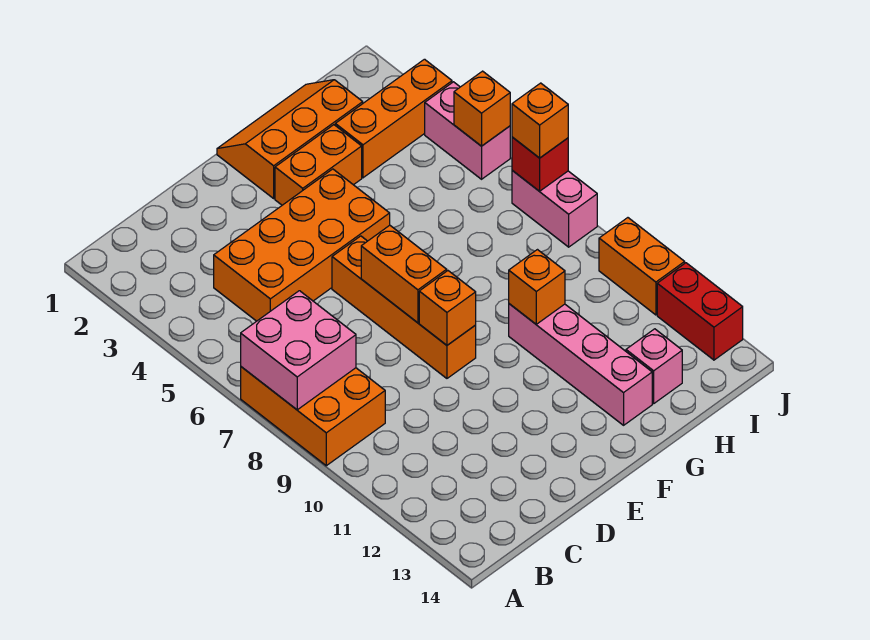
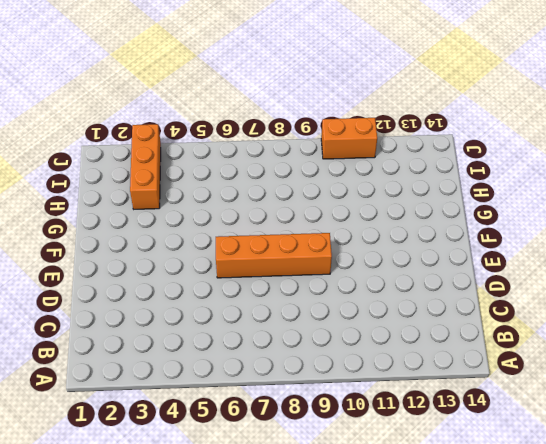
none -> orange 2x3 brick [241,367,385,466]
none -> orange 2x4 brick [214,169,390,321]
none -> orange 2x3 slope [217,80,363,198]

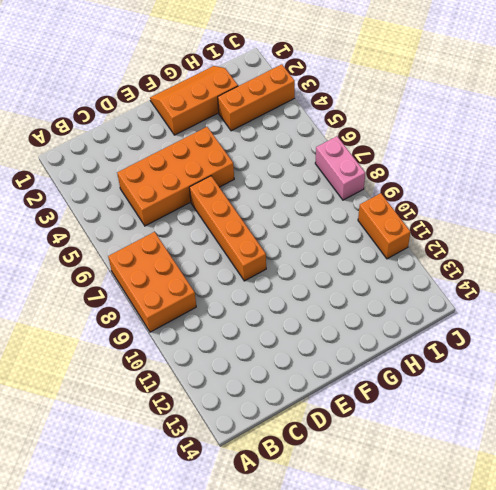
none -> orange 1x2 brick [275,125,362,205]
none -> pink 1x4 brick [509,304,652,425]
none -> pink 1x1 brick [626,329,682,403]

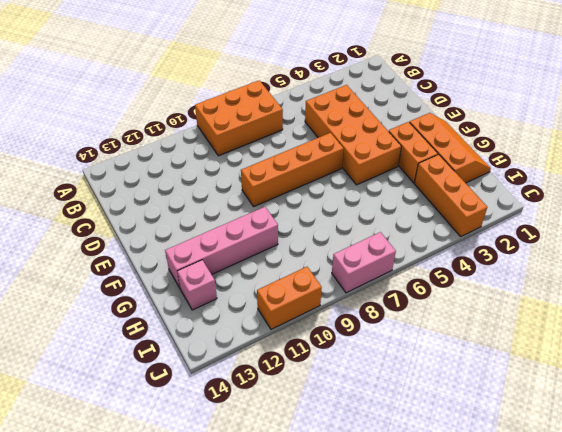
none -> pink 1x2 brick [425,82,510,179]
none -> red 1x2 brick [657,263,743,360]
none -> pink 2x2 brick [241,291,356,410]

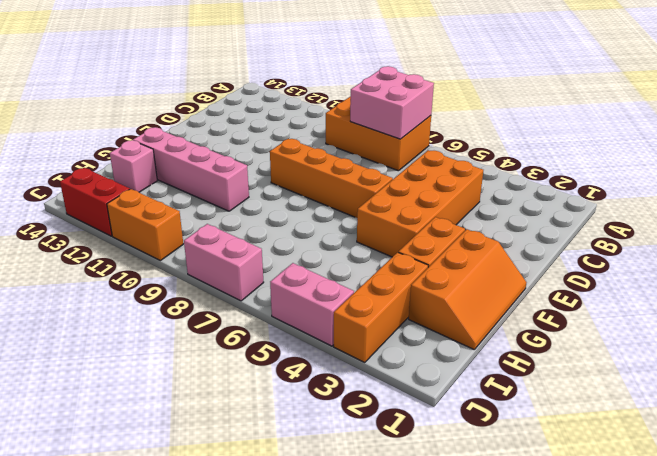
none -> orange 1x2 brick [361,225,447,323]
none -> orange 1x1 brick [419,271,476,345]
none -> orange 1x1 brick [509,250,565,324]

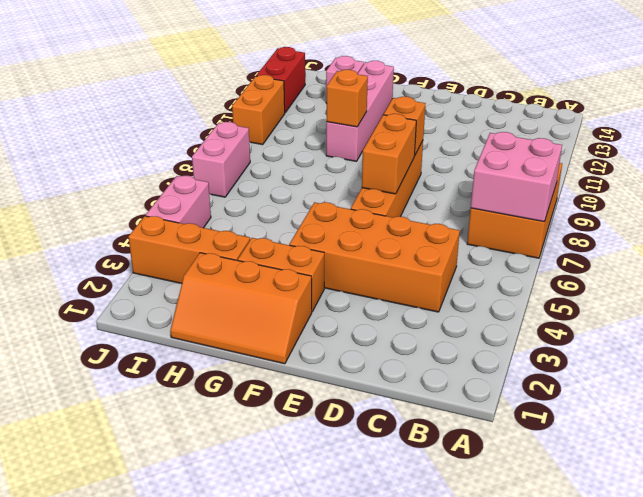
none -> orange 1x1 brick [454,71,510,146]
none -> red 1x1 brick [512,137,568,191]
none -> orange 1x1 brick [512,83,568,158]

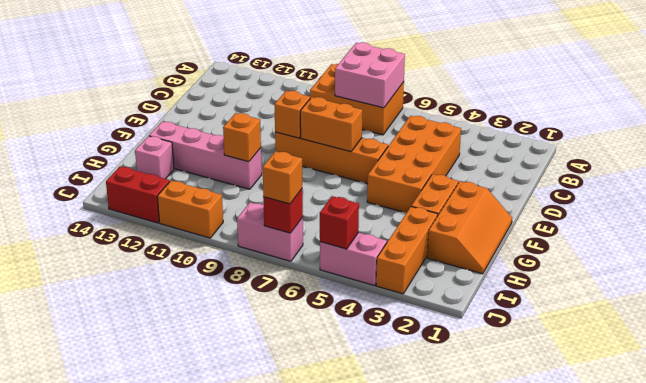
red 1x1 brick [320,196,359,249] -> orange 1x1 brick [454,71,510,146]

